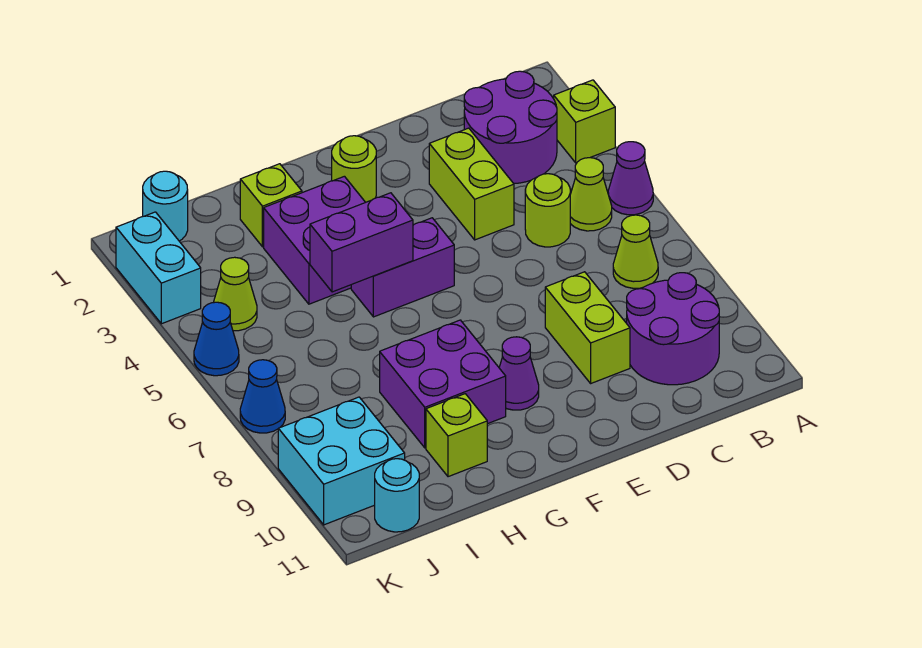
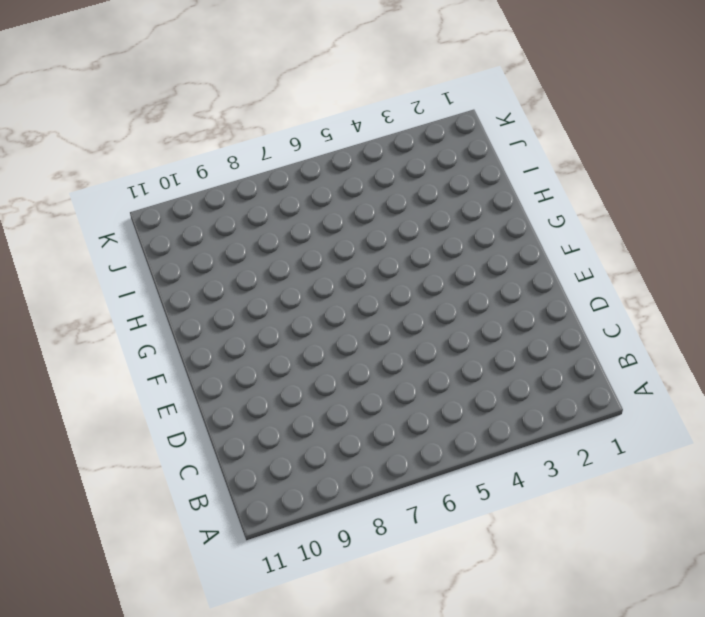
none -> lime 1x1 brick [553,80,615,163]
none -> purple 1x1 cone [608,142,653,215]
none -> purple 2x2 round brick [464,71,557,183]

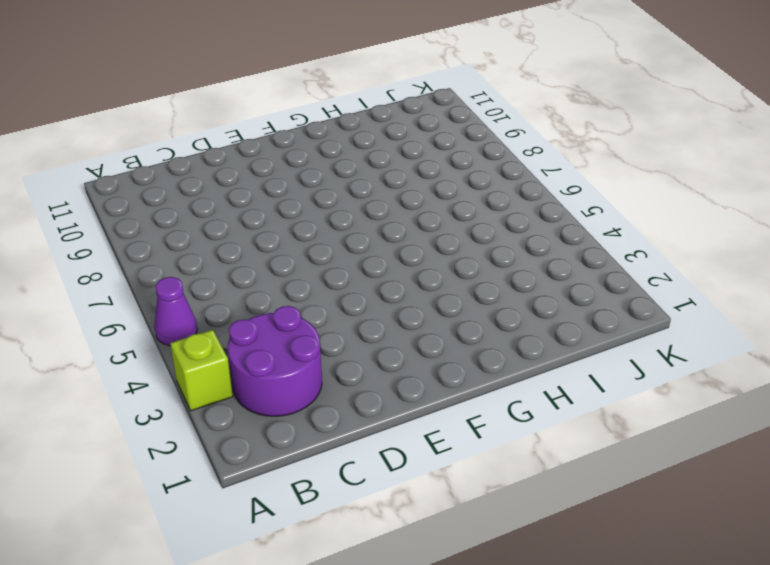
none -> lime 1x1 cone [570,158,612,231]
none -> lime 1x1 cone [613,215,658,288]
none -> purple 2x2 round brick [627,273,719,385]

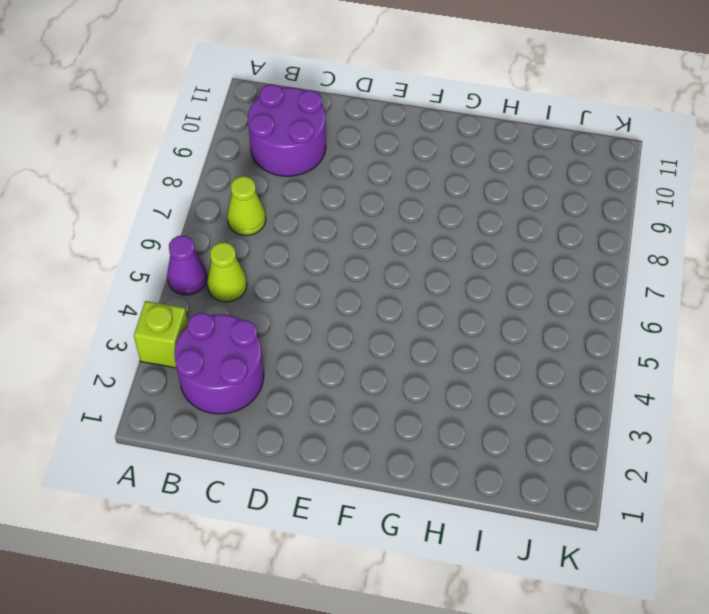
none -> lime 1x1 round brick [525,174,570,247]
none -> lime 1x2 brick [429,128,514,240]
none -> lime 1x2 brick [545,272,630,383]

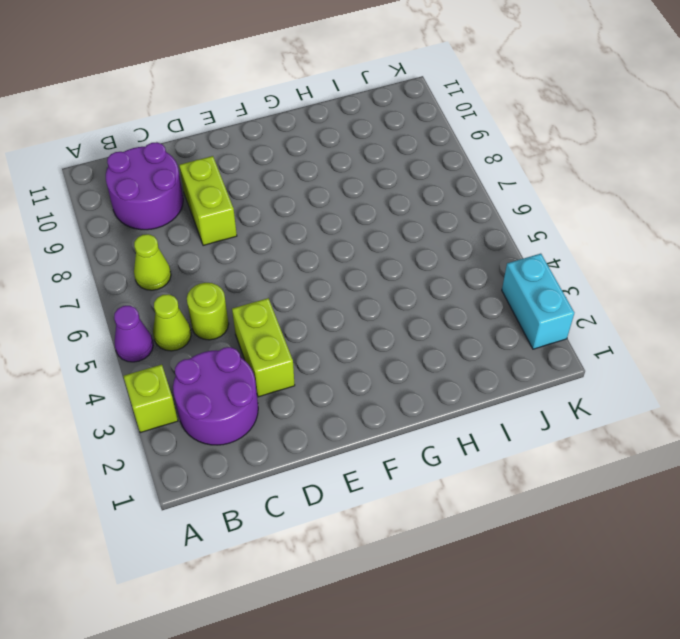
none -> lime 1x1 round brick [332,136,376,202]
none -> purple 1x2 brick [351,218,454,317]
none -> purple 1x1 cone [499,337,539,410]

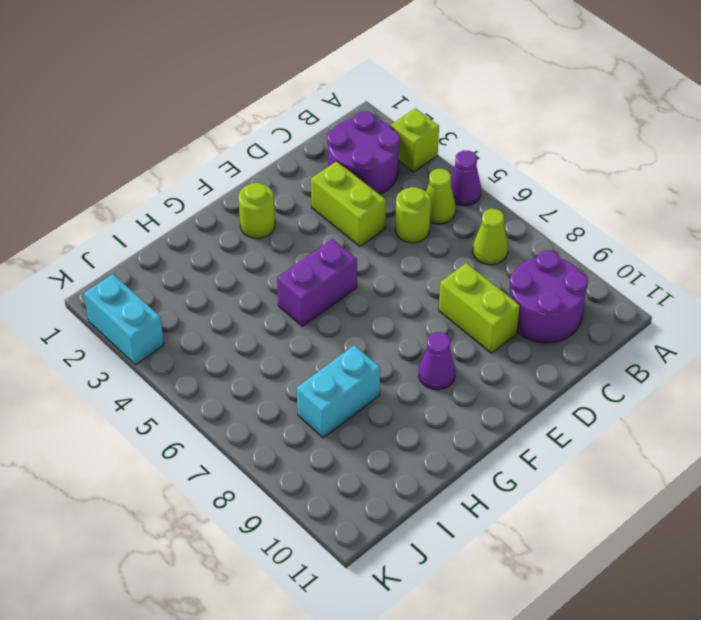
cyan 1x2 brick [297,345,380,438] -> purple 2x2 brick [380,320,506,448]
none -> purple 2x2 brick [264,176,365,304]
none -> lime 1x1 brick [240,164,302,247]
none -> lime 1x1 brick [426,394,487,477]

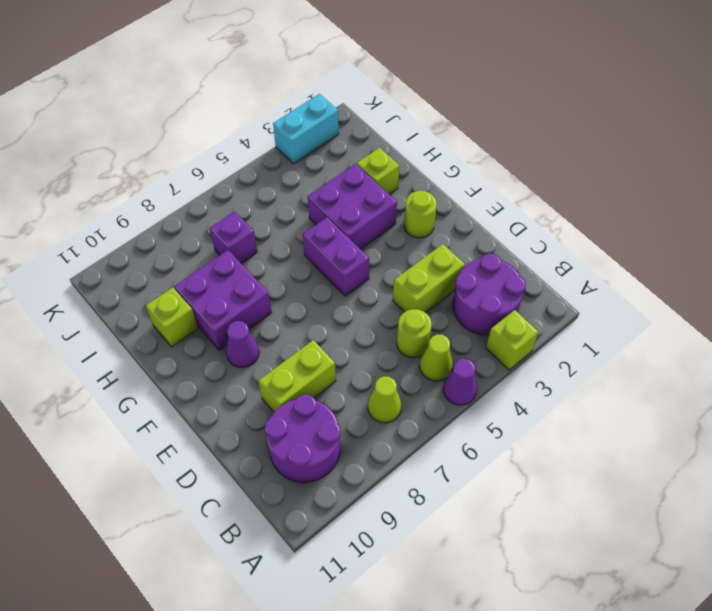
purple 1x1 brick [210,211,257,263] -> none
none -> cyan 1x1 round brick [143,171,188,241]
none -> lime 1x1 cone [213,257,257,331]
none -> cyan 2x2 brick [278,397,405,525]

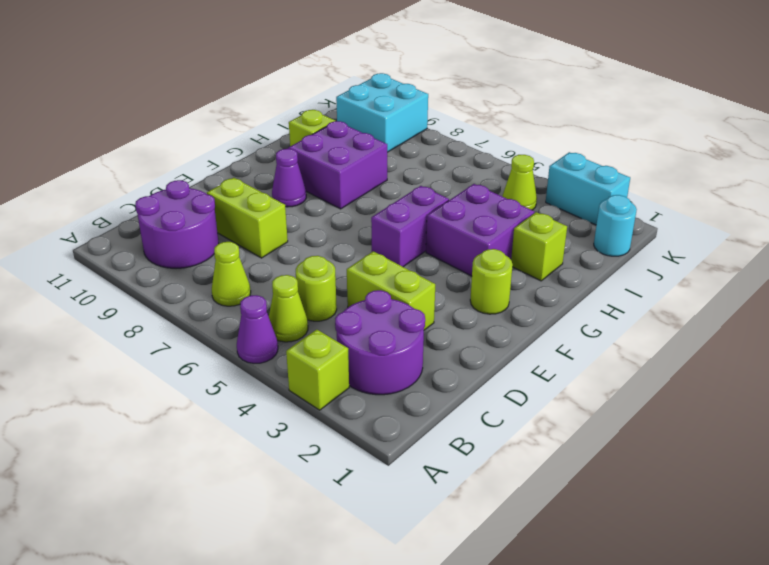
none -> cyan 1x1 round brick [375,459,419,532]
none -> blue 1x1 cone [194,302,239,376]
none -> blue 1x1 cone [240,360,285,433]

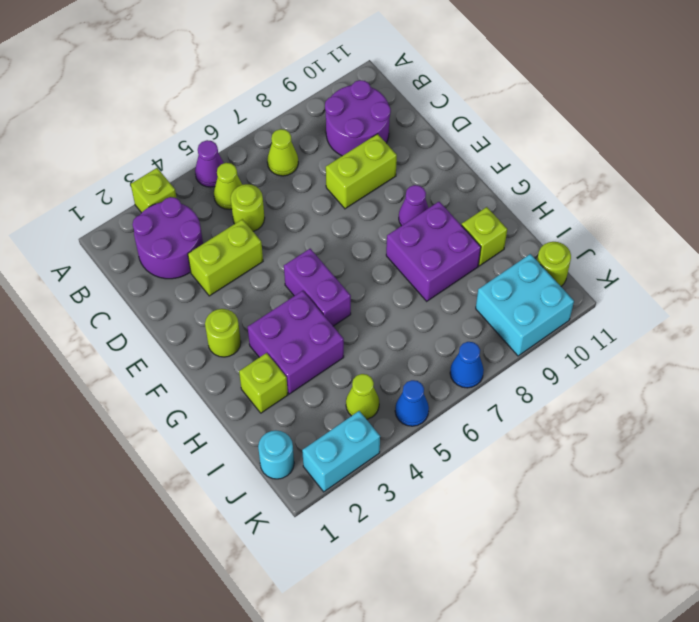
lime 1x1 round brick [537,242,571,286] -> cyan 1x1 round brick [375,459,419,532]
none -> purple 1x2 brick [310,193,413,292]

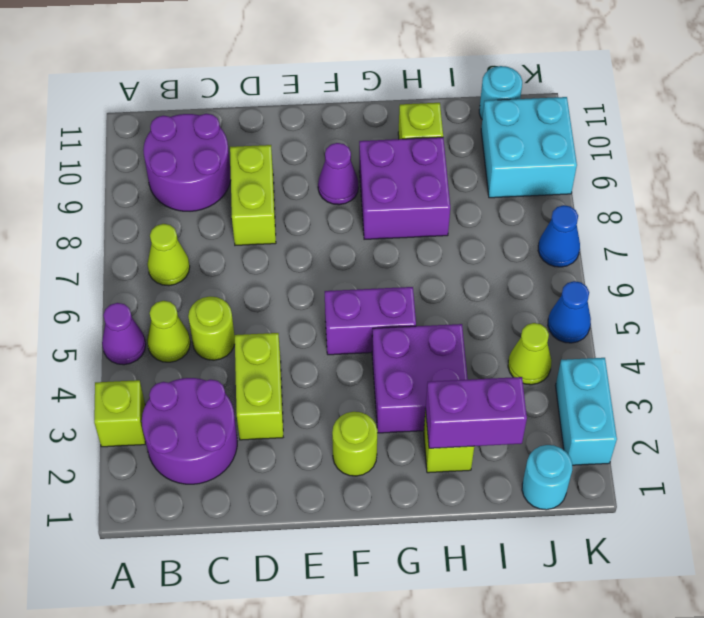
purple 1x2 brick [426,377,527,448] -> purple 1x2 brick moved to [310,193,413,292]

